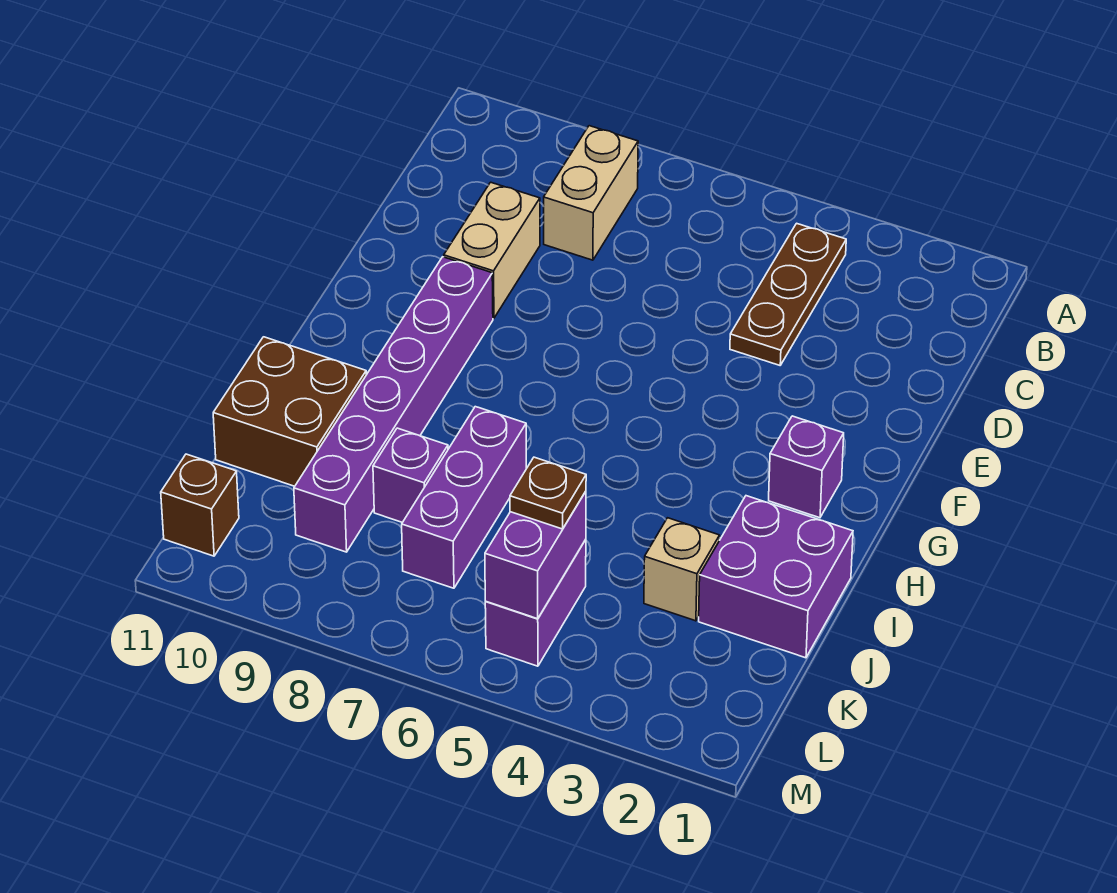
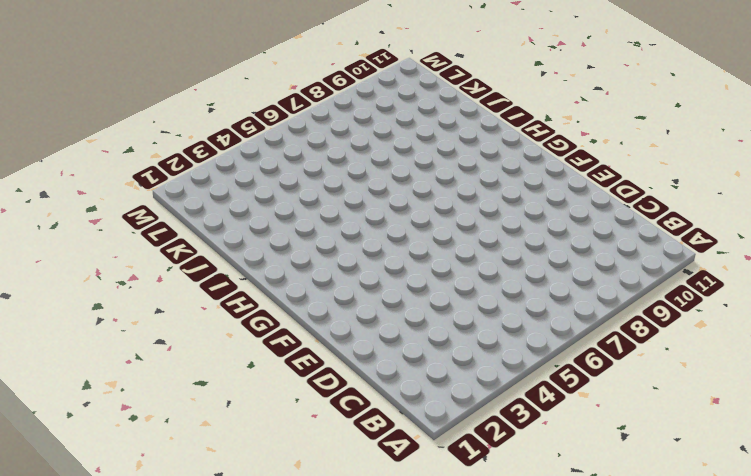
none -> brown 1x3 plate [730,223,846,365]
none -> tan 1x2 brick [544,126,638,260]
none -> tan 1x2 brick [444,182,540,318]

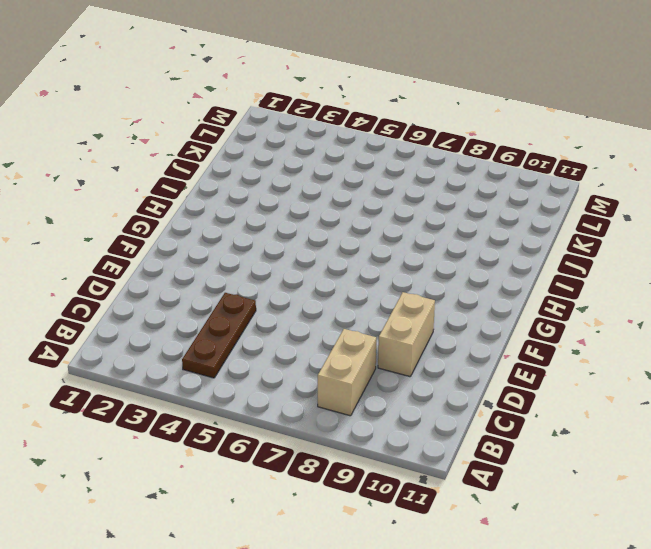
none -> purple 1x6 brick [294,257,493,552]
none -> purple 1x1 brick [769,416,844,518]
none -> purple 2x2 brick [699,496,853,658]

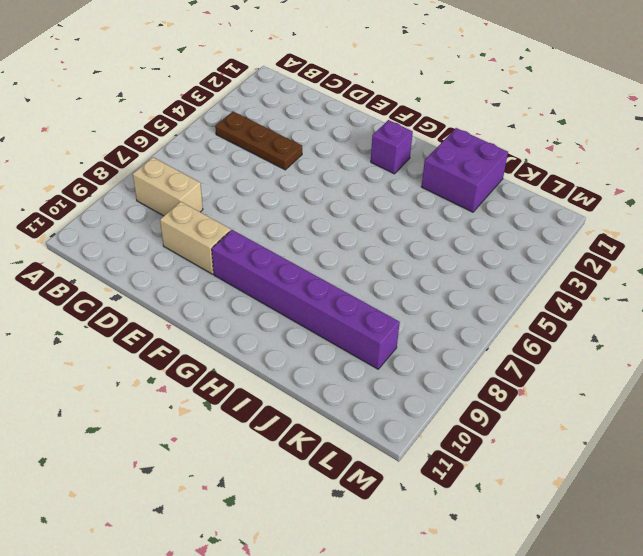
none -> purple 1x3 brick [402,407,526,588]
none -> brown 2x2 brick [213,337,366,486]
none -> tan 1x1 brick [644,518,720,621]

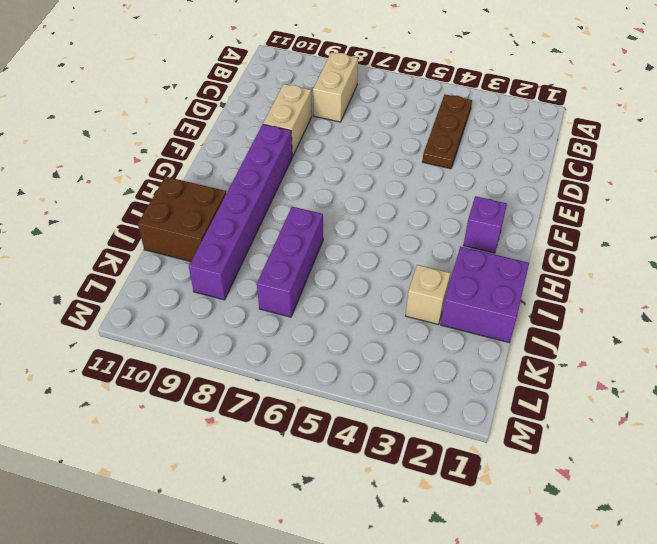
none -> purple 1x1 brick [373,428,448,522]
none -> purple 1x2 brick [485,540,586,666]
none -> brown 1x1 brick [161,454,239,556]

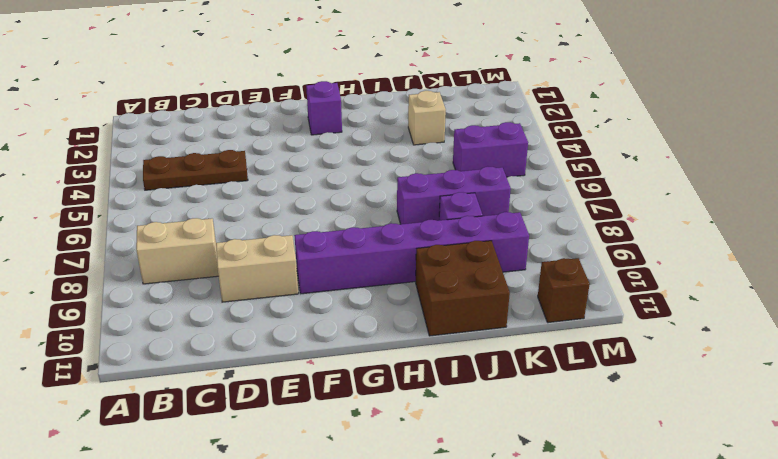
none -> purple 2x2 brick [699,496,853,658]
none -> purple 1x2 brick [485,491,586,619]
none -> brown 1x1 plate [510,457,586,529]

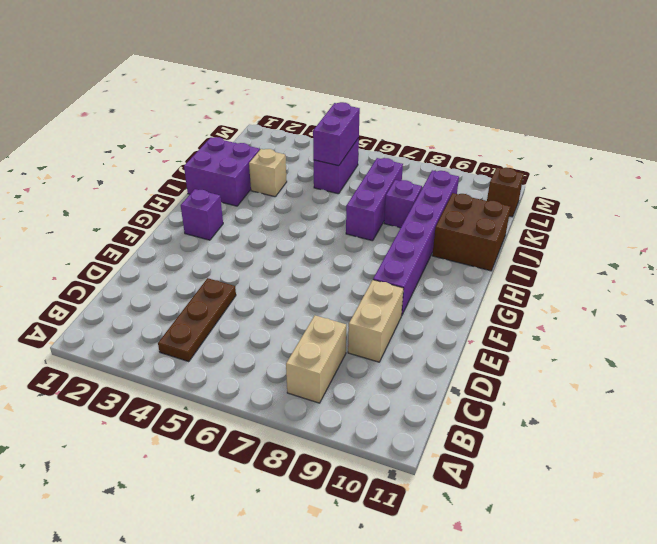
none -> brown 1x1 plate [510,457,586,529]

